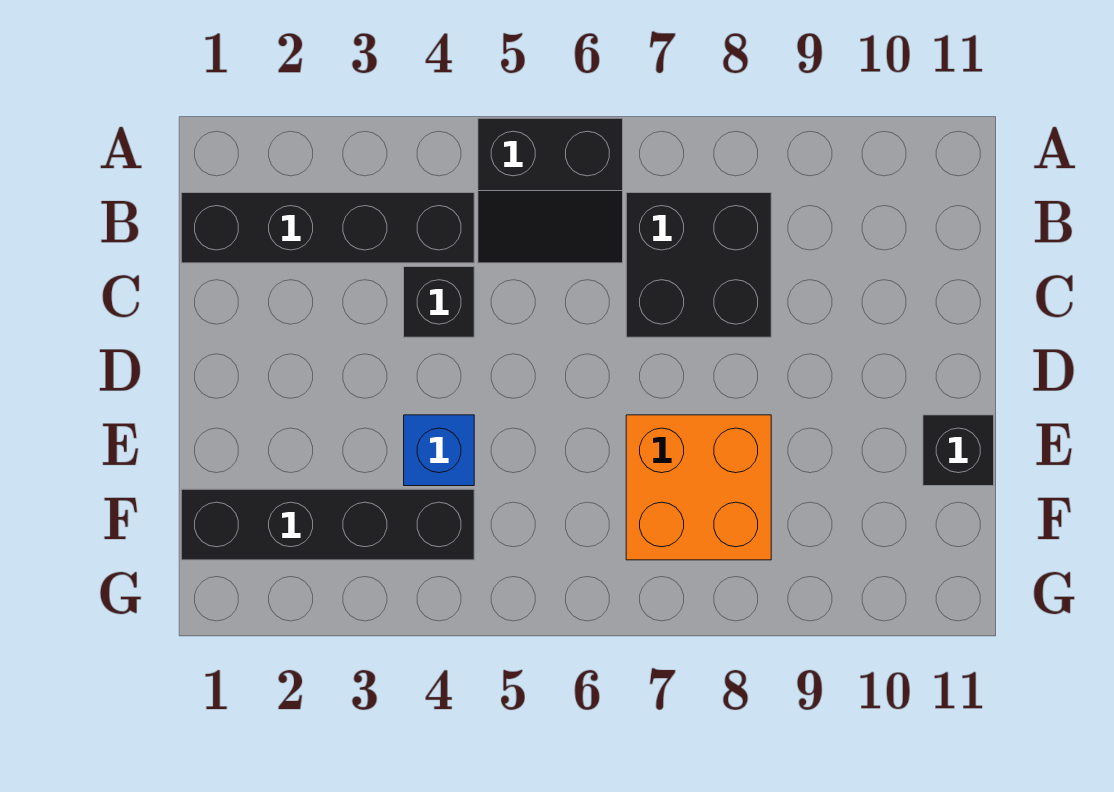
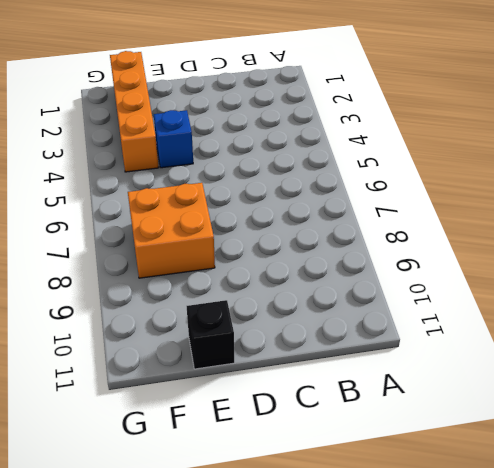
orange 1x4 brick [110,51,159,172] -> black 1x4 brick [181,489,474,560]
none -> black 2x2 slope [478,118,623,263]
none -> black 1x4 brick [181,193,474,263]

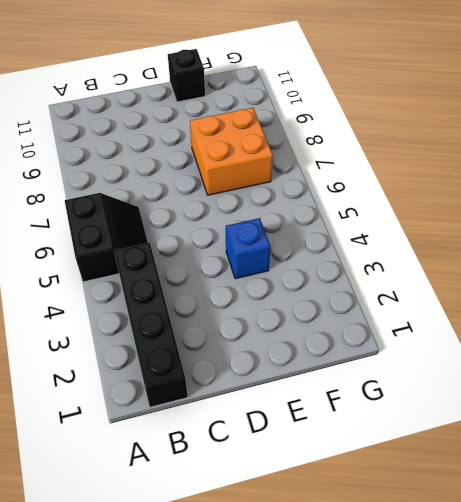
none -> black 2x2 brick [626,193,771,337]
none -> black 1x1 brick [404,267,474,337]

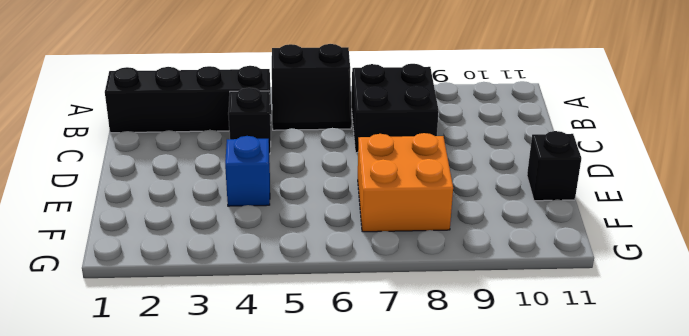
none -> black 1x4 brick [181,489,474,560]

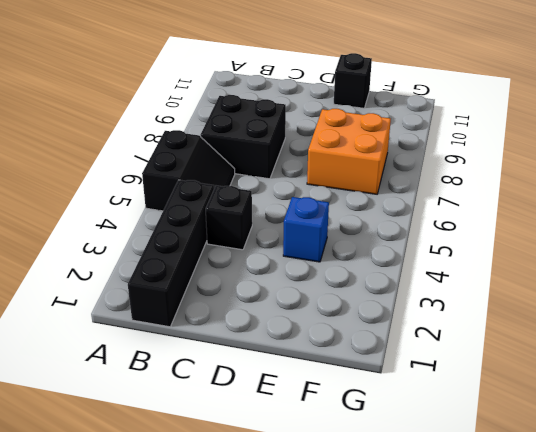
none -> black 1x4 brick [181,489,474,560]

